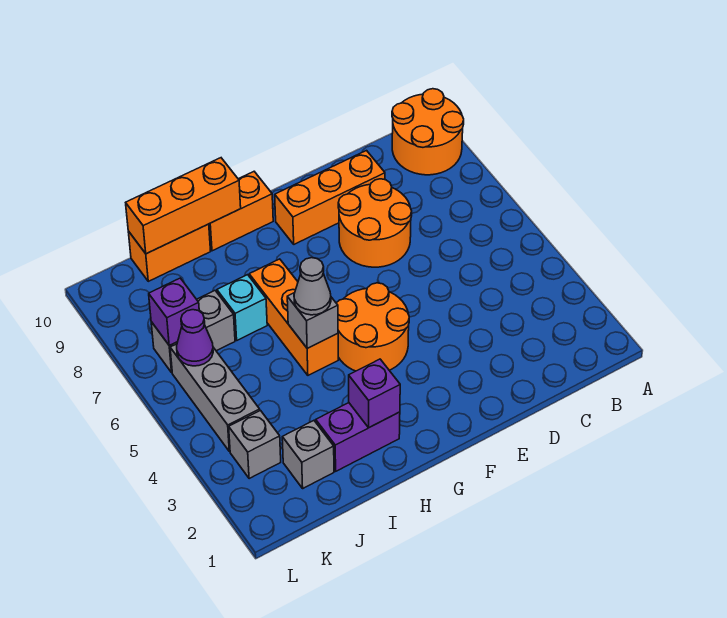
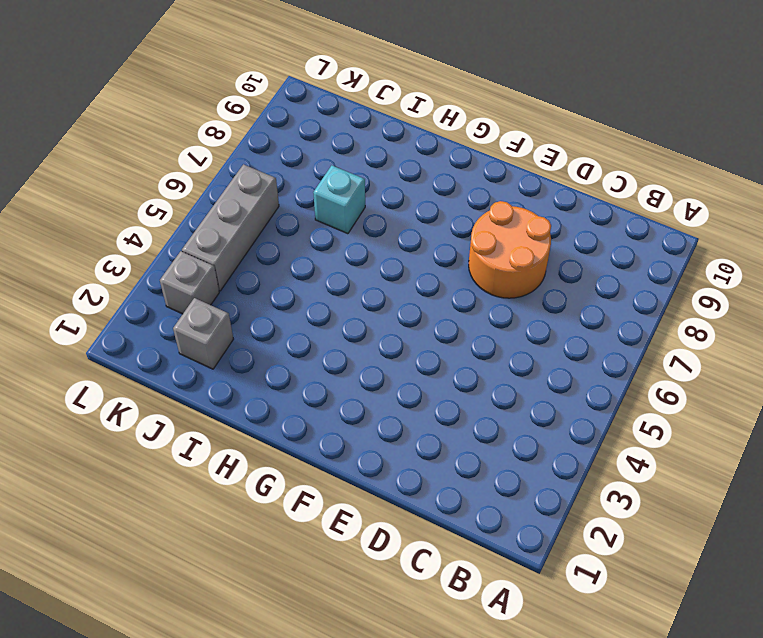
none -> orange 2x2 round brick [392,89,464,175]
none -> orange 1x3 brick [275,151,385,244]
none -> orange 2x2 round brick [336,283,409,371]

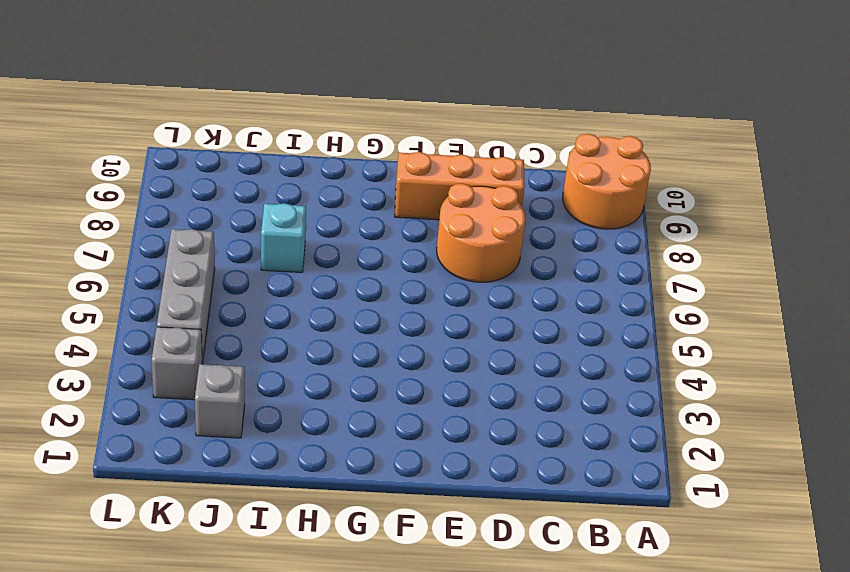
none -> orange 2x2 round brick [336,283,409,371]
none -> orange 1x2 brick [209,172,273,251]
none -> purple 1x2 brick [316,403,400,471]

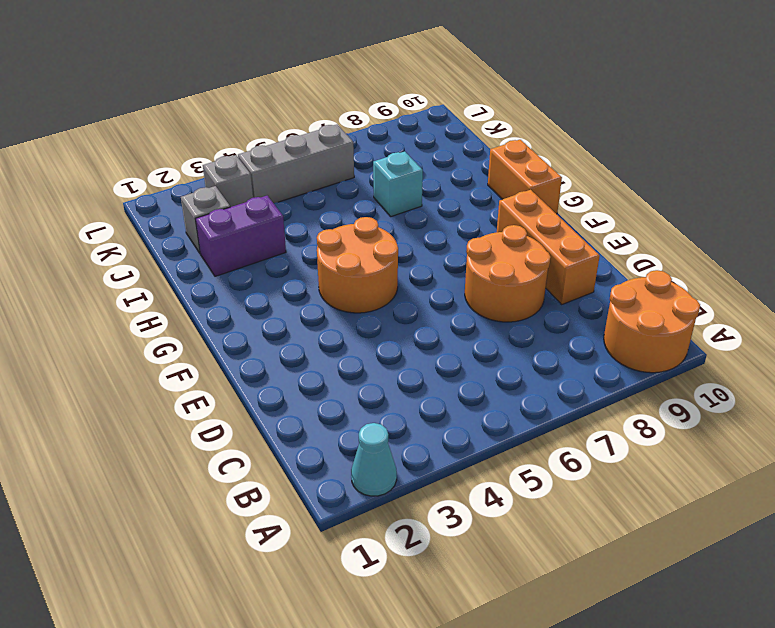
cyan 1x1 cone [351,423,397,496] -> none
purple 1x2 brick [196,196,286,276] -> purple 1x2 brick turned to [316,403,400,471]
none -> orange 1x3 brick [249,259,338,375]
none -> orange 1x2 brick [128,224,211,281]
none -> grey 1x2 brick [151,291,235,372]

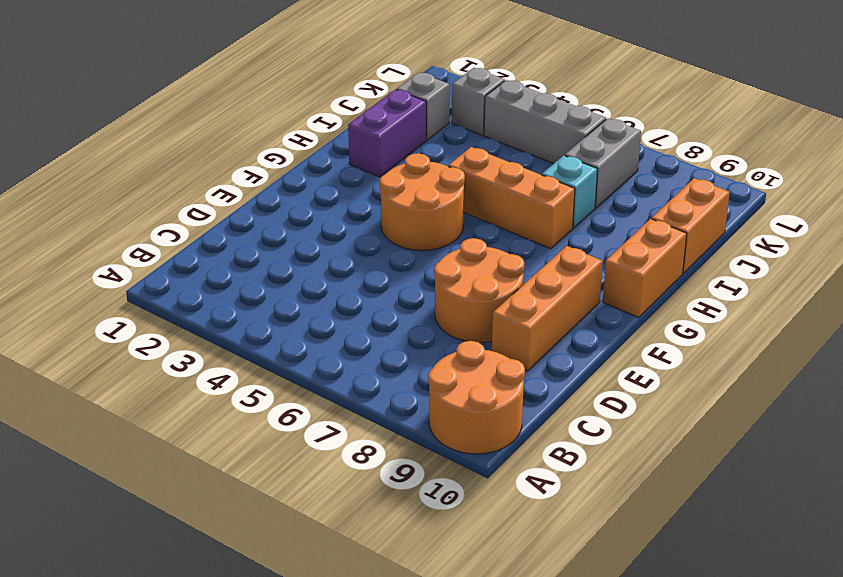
none -> purple 1x1 brick [349,359,400,428]
none -> grey 1x1 brick [287,293,338,348]
none -> orange 1x3 brick [126,158,241,254]

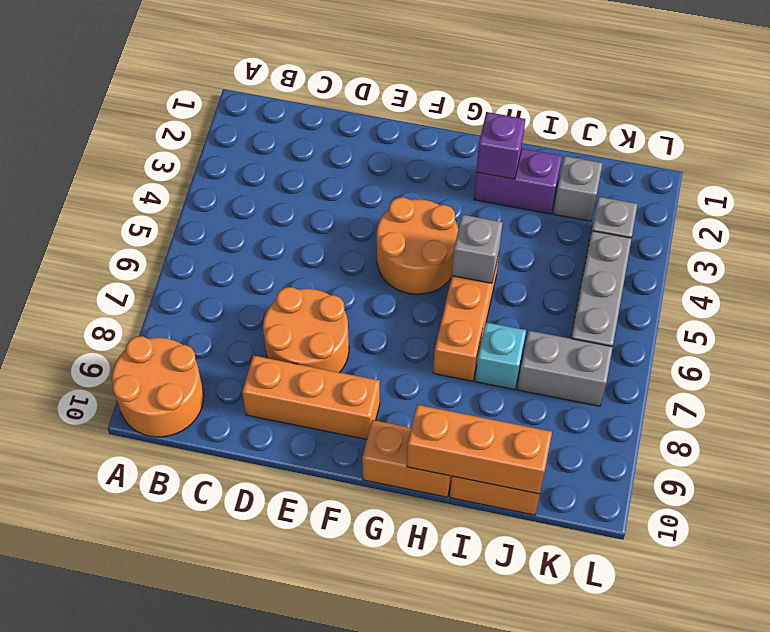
none -> purple 1x1 cone [177,310,213,366]
none -> purple 1x1 brick [149,278,199,345]
none -> grey 1x1 cone [294,258,331,315]

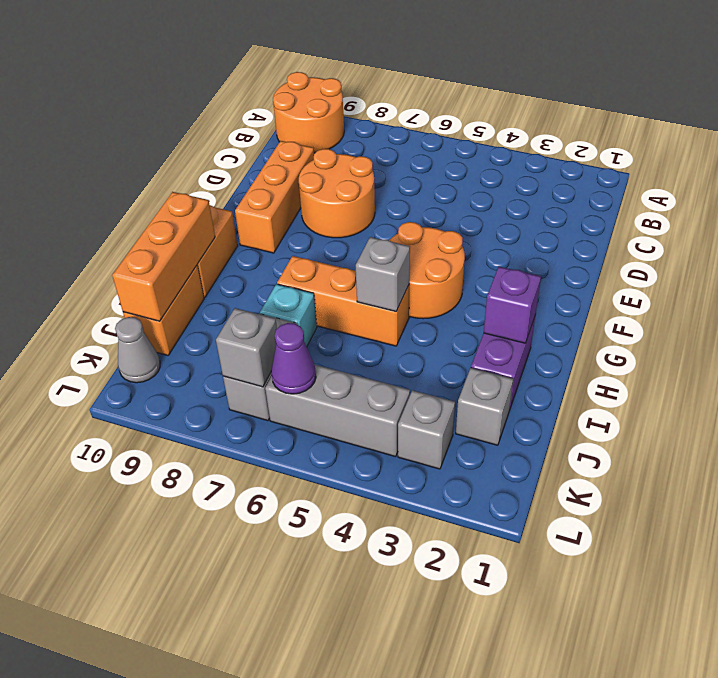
grey 1x1 brick [216,308,277,387] -> purple 1x1 brick [149,278,199,345]
grey 1x1 cone [115,317,160,383] -> grey 1x1 cone moved to [294,258,331,315]

